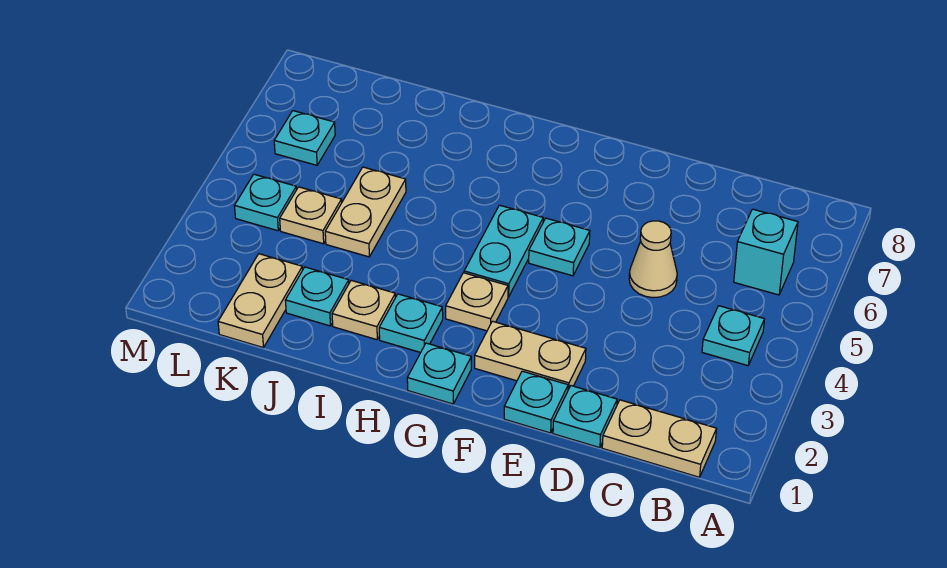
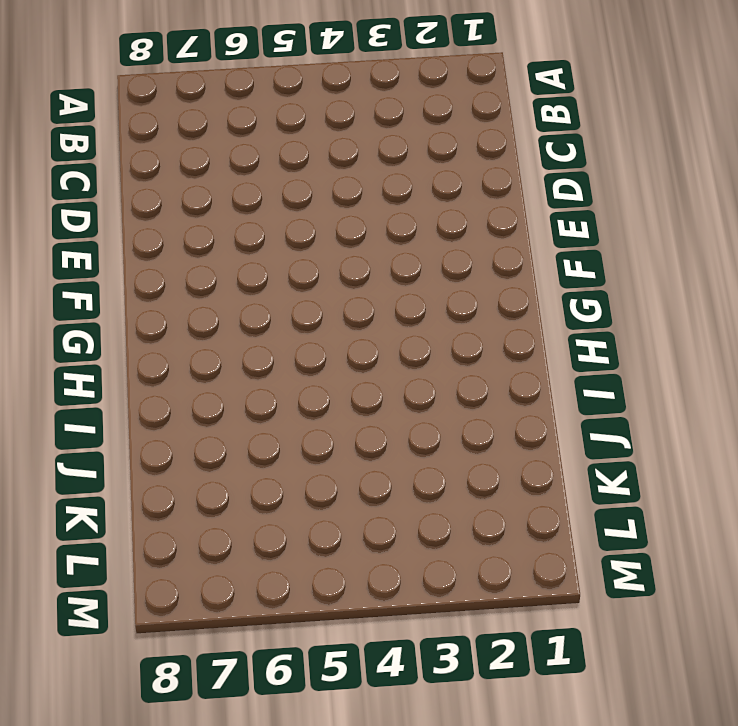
none -> tan 1x2 plate [602,400,717,477]
none -> cyan 1x1 plate [702,306,764,366]
none -> cyan 1x1 brick [734,209,798,295]

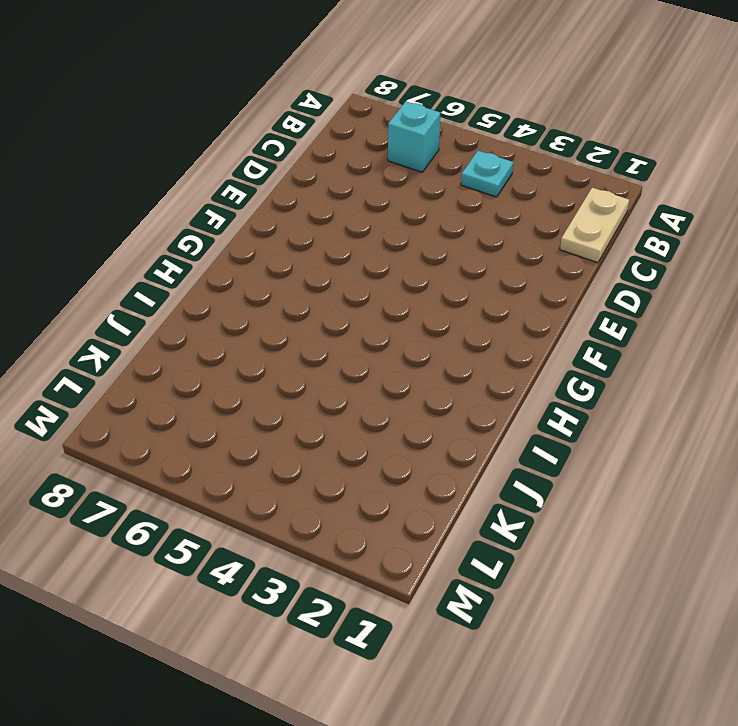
none -> cyan 1x1 plate [553,386,617,448]
none -> tan 1x1 cone [629,221,677,298]
none -> cyan 1x1 plate [504,371,568,433]

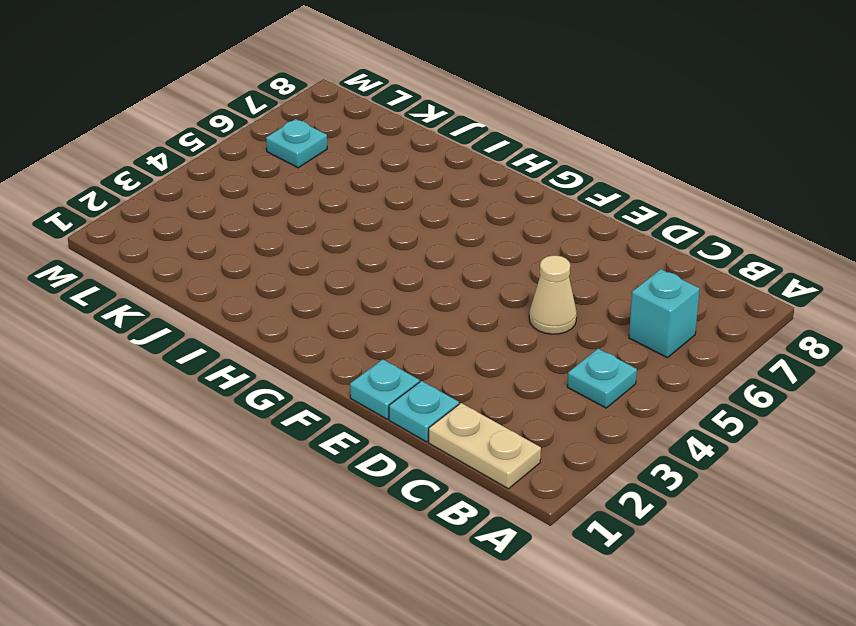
none -> tan 1x2 plate [475,321,586,390]
none -> cyan 1x1 plate [529,218,590,276]
none -> cyan 1x1 plate [407,343,471,404]

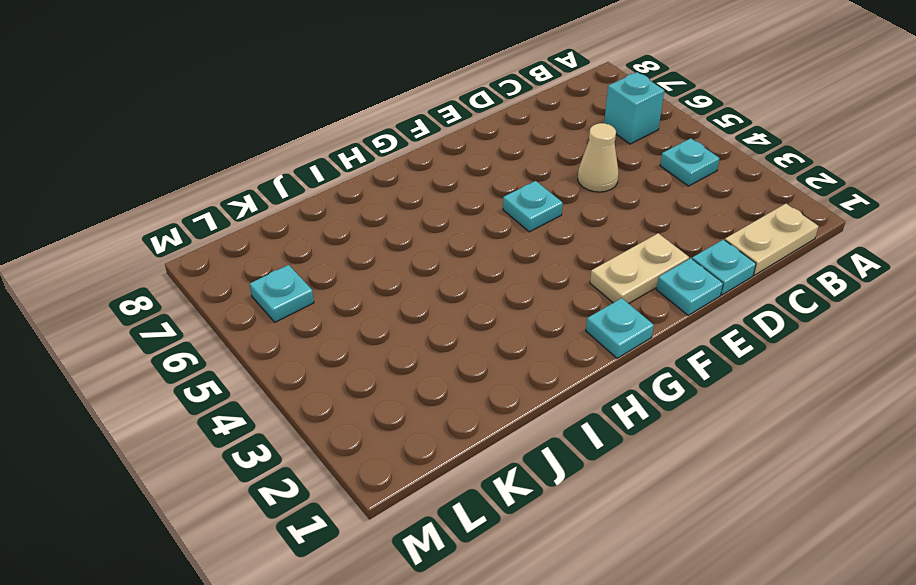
none -> tan 1x1 plate [446,273,508,331]
none -> cyan 1x2 plate [464,205,543,297]
none -> cyan 1x1 plate [379,294,443,353]

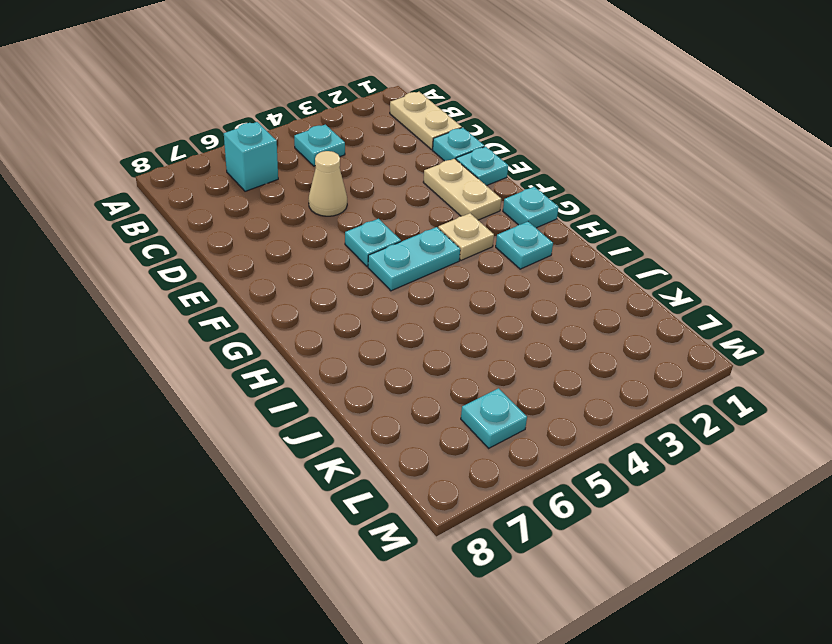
none -> tan 1x1 plate [332,280,395,340]
none -> cyan 1x1 plate [285,267,349,326]
none -> tan 1x2 plate [325,167,406,257]

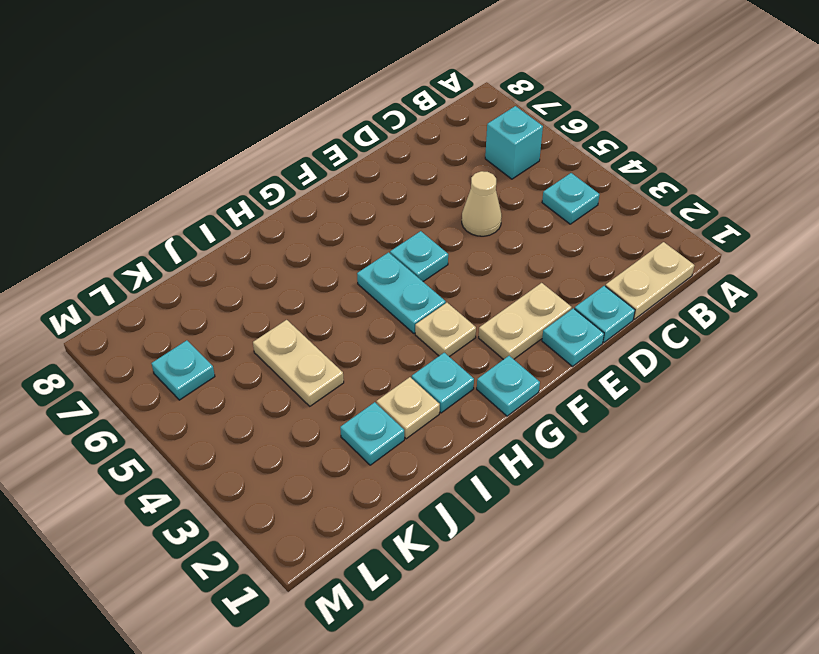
none -> tan 1x2 plate [218,254,303,348]
none -> tan 1x1 plate [280,187,342,244]
none -> cyan 1x1 plate [234,174,296,231]

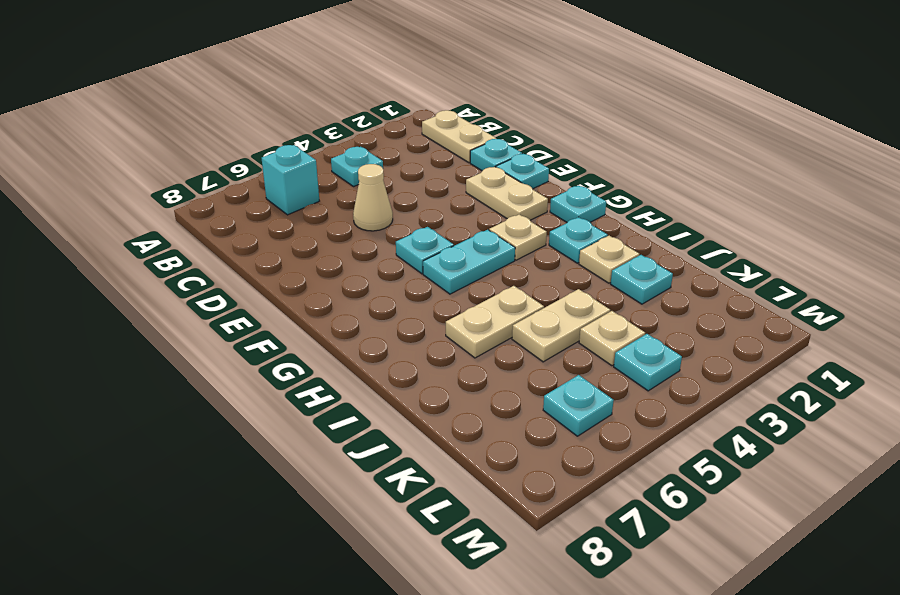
tan 1x2 plate [446,286,544,358] -> tan 1x2 plate moved to [218,254,303,348]

